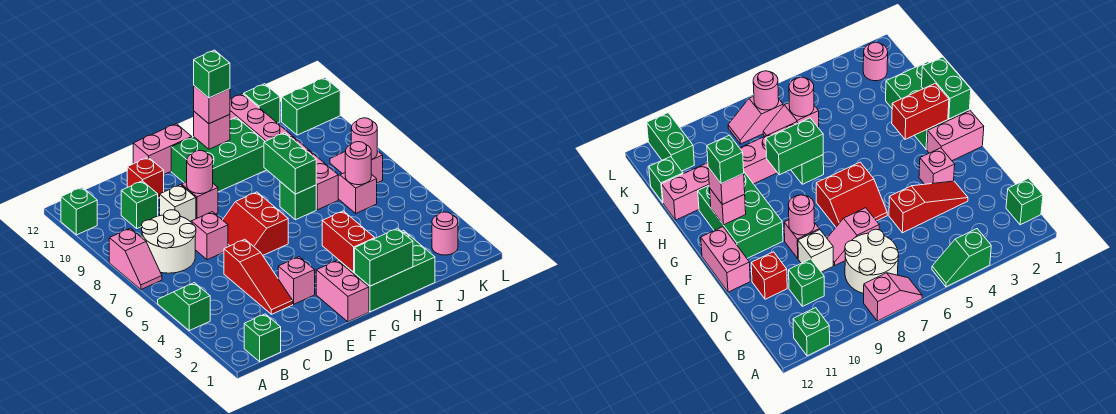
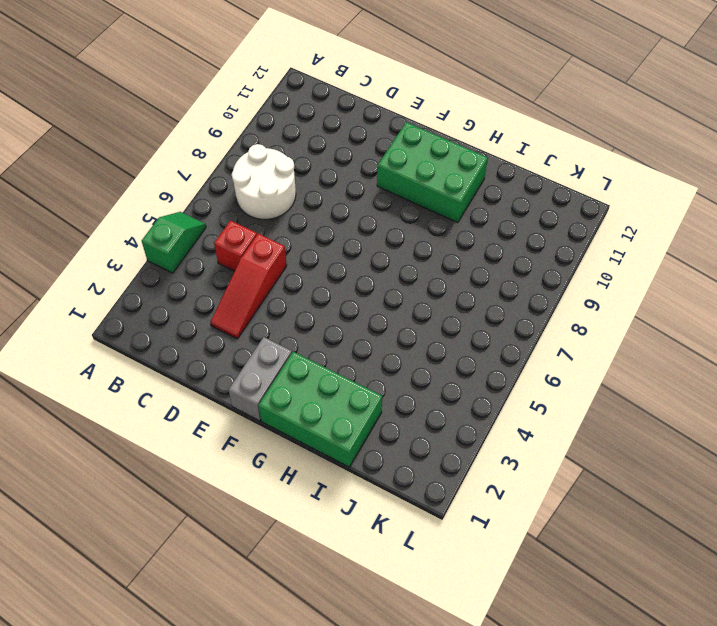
red 1x1 brick [214,220,257,271] -> red 1x1 brick moved to [127,157,164,198]
grey 1x2 brick [229,337,292,421] -> pink 1x2 brick [316,260,369,322]
none -> pink 1x2 slope [109,228,162,290]
none -> green 1x1 brick [61,187,97,235]
none -> green 1x1 brick [244,314,281,362]
none -> green 1x1 brick [121,181,158,228]

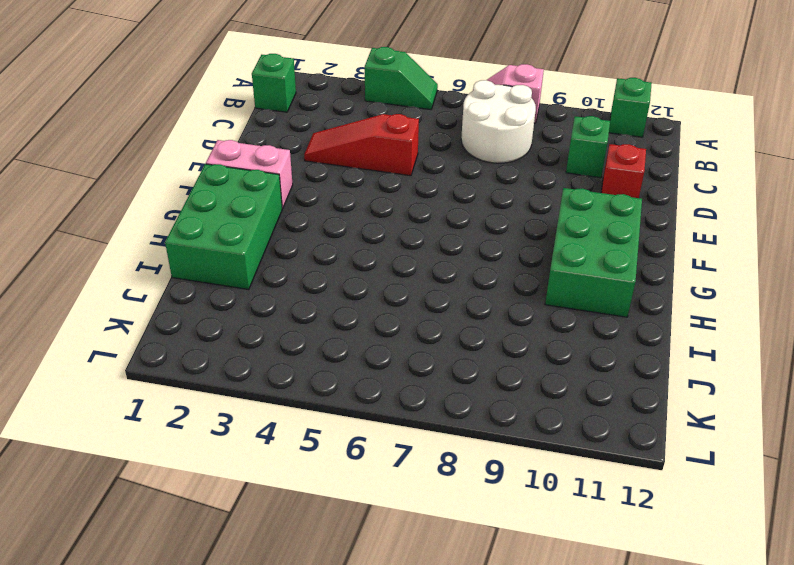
none -> pink 1x2 slope [190,212,228,260]
none -> white 1x1 brick [160,185,196,221]
none -> pink 1x1 brick [278,257,315,304]
none -> red 2x2 slope [223,192,288,255]

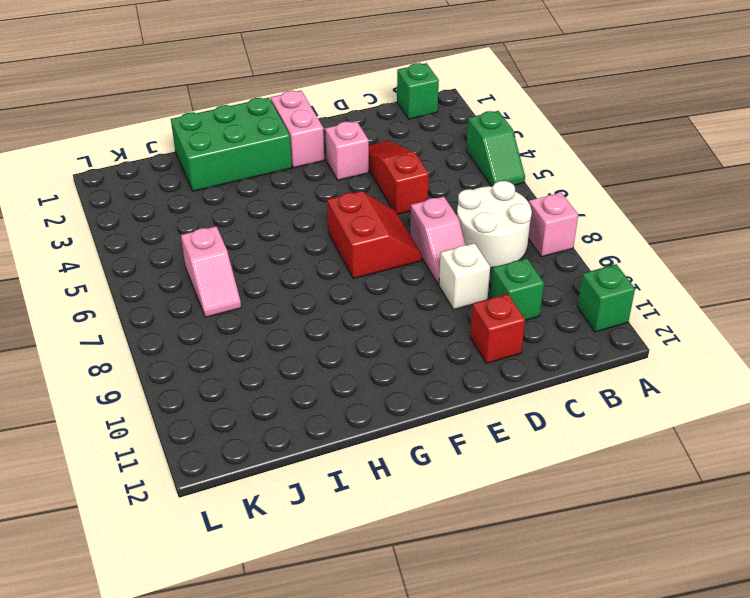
none -> pink 1x1 brick [182,182,218,219]
none -> pink 1x2 brick [133,124,192,174]
none -> green 2x3 brick [171,117,266,192]
none -> green 1x1 brick [280,182,316,220]

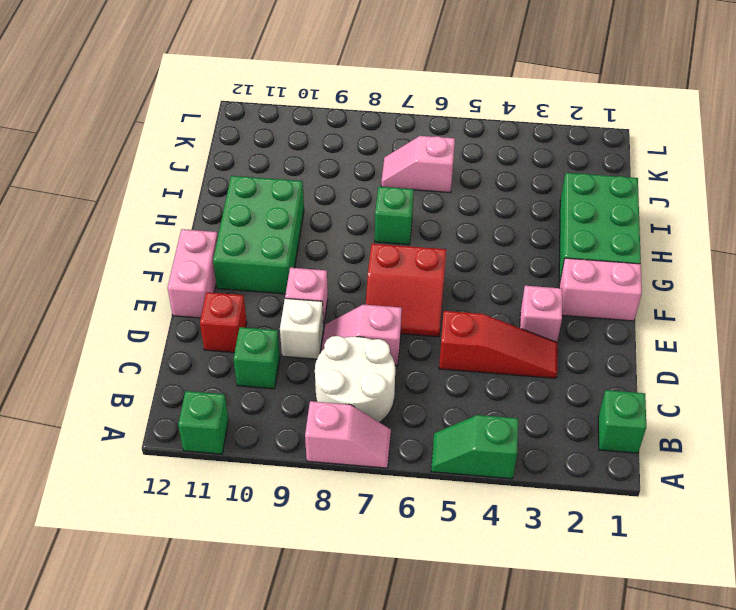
none -> pink 1x6 brick [230,94,338,210]
none -> green 1x1 brick [244,84,280,123]
none -> pink 1x1 round brick [432,212,458,255]
none -> pink 1x2 slope [330,151,383,183]

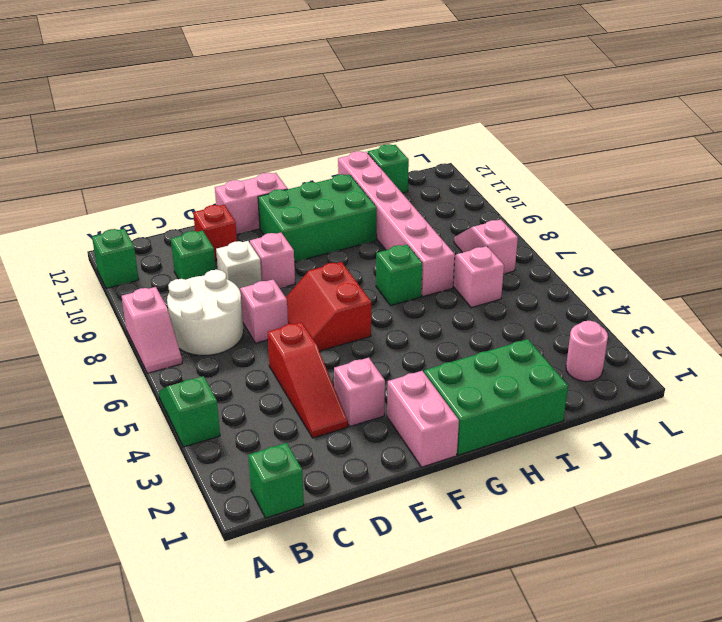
none -> green 1x2 brick [282,78,340,135]
none -> pink 1x1 round brick [187,151,213,194]
none -> green 1x2 brick [355,228,413,286]
none -> red 1x2 brick [322,211,375,272]

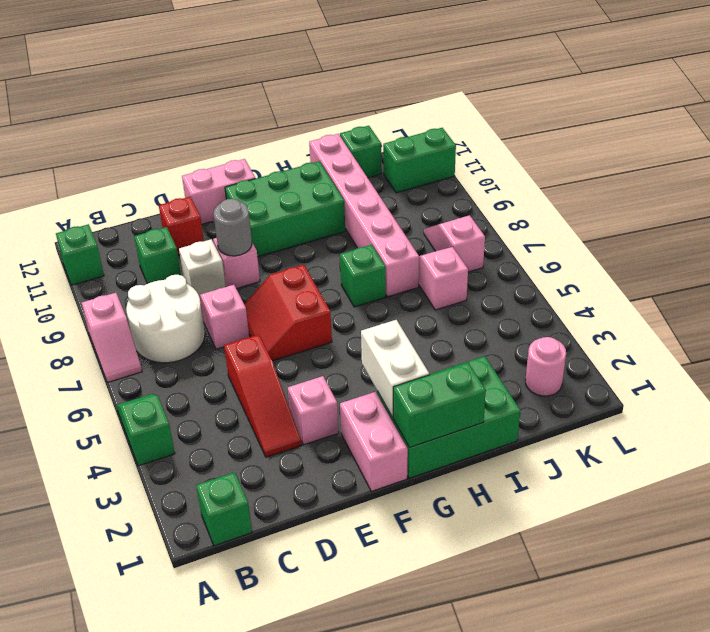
grey 1x1 round brick [213,199,252,256] -> pink 1x1 round brick [187,151,213,194]
white 1x2 brick [361,320,429,417] -> red 1x2 brick [322,211,375,272]
none -> pink 1x1 brick [194,112,230,149]
none -> green 1x2 brick [264,133,316,194]
none -> pink 1x1 round brick [345,142,371,185]
none -> pink 1x1 round brick [351,118,377,160]

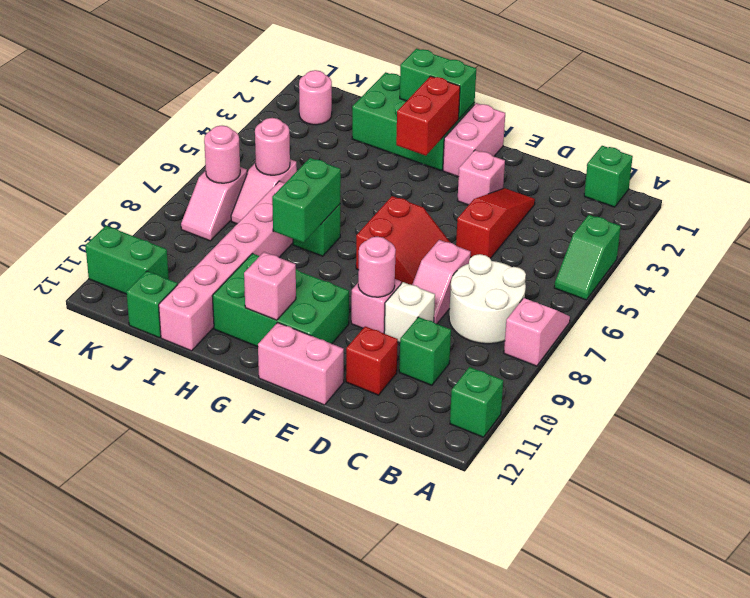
none -> pink 1x1 brick [194,86,230,124]
none -> green 1x1 brick [194,50,230,98]

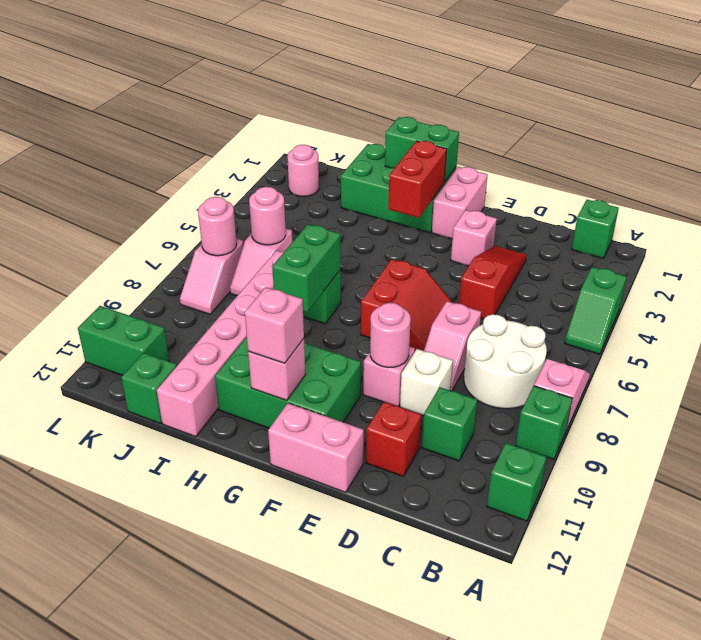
green 1x1 brick [516,386,573,459] -> green 1x1 brick moved to [194,50,230,98]

